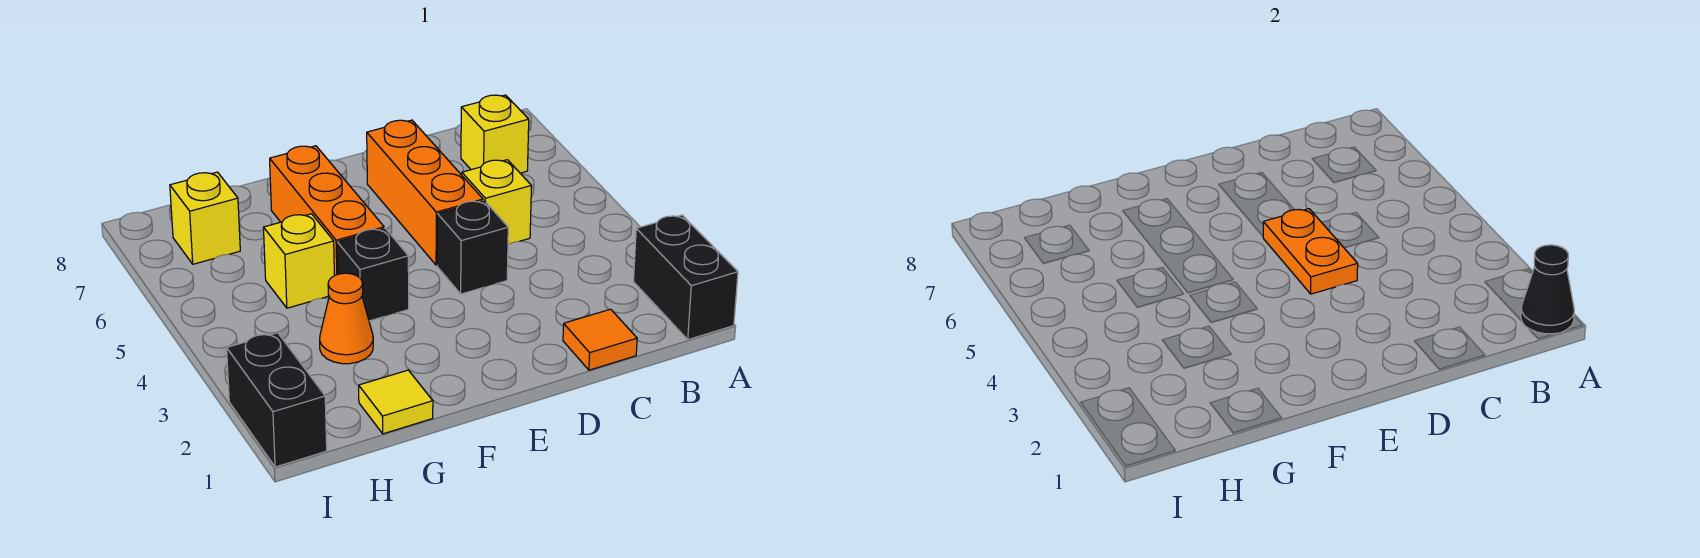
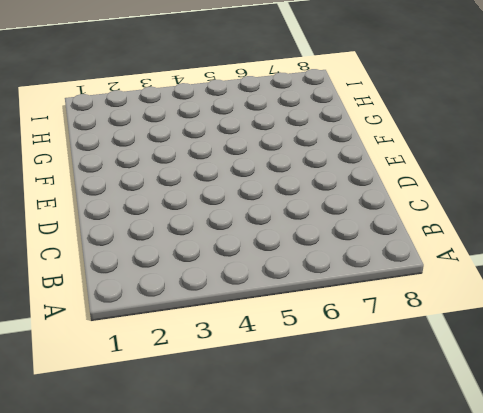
none -> black 1x2 brick [634,215,738,340]
none -> yellow 1x1 brick [461,95,529,173]
none -> orange 1x1 tile [563,309,637,370]

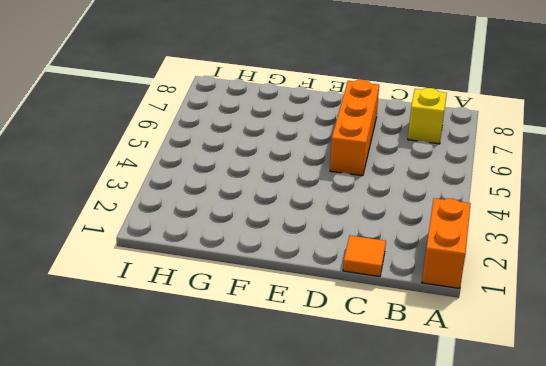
orange 1x2 brick [422,198,471,288] -> black 1x2 brick [634,215,738,340]
none -> yellow 1x1 brick [462,160,531,245]
none -> black 1x1 brick [437,201,508,294]
none -> black 1x1 brick [337,228,409,321]

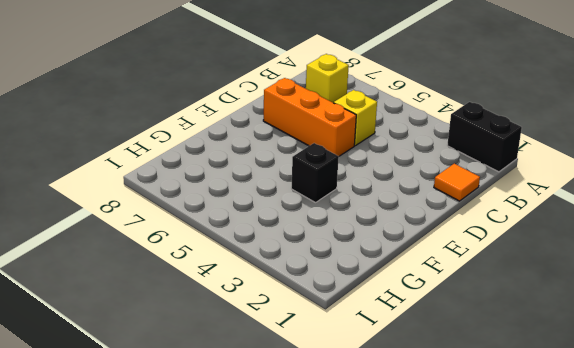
none -> black 1x1 brick [437,201,508,294]
none -> orange 1x3 brick [270,146,384,276]
none -> yellow 1x1 tile [359,370,433,434]

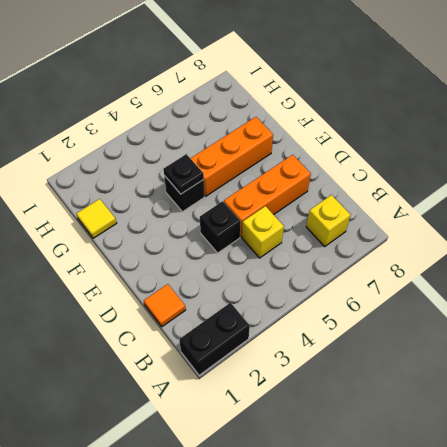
black 1x1 plate [163,154,204,194] -> none
none -> orange 1x1 cone [320,273,373,364]
none -> yellow 1x1 brick [263,214,334,308]
none -> yellow 1x1 brick [170,172,240,264]

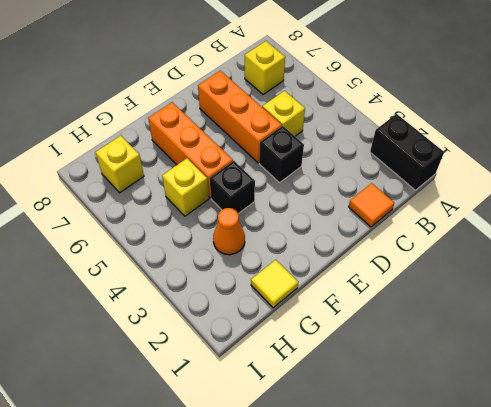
none -> black 1x2 brick [227,333,327,467]
none -> black 1x1 cone [1521,245,1574,334]
none -> orange 1x2 plate [1263,209,1358,294]

